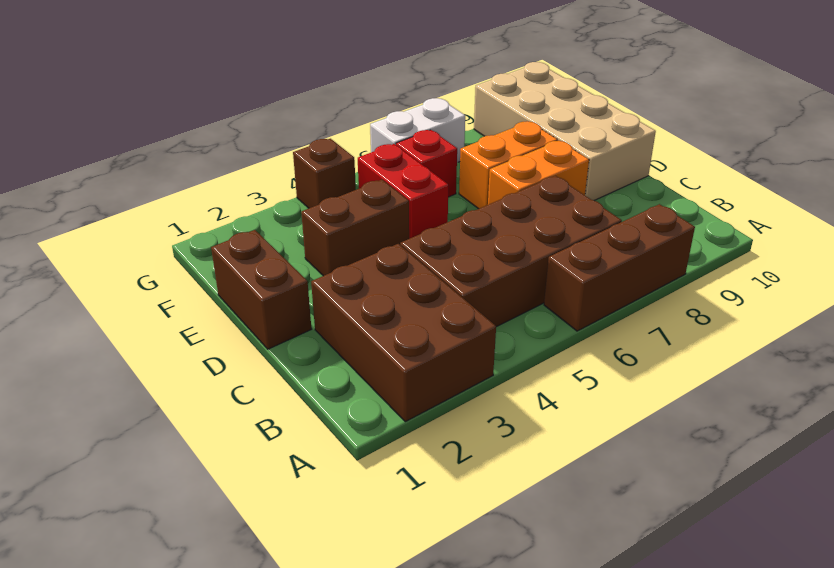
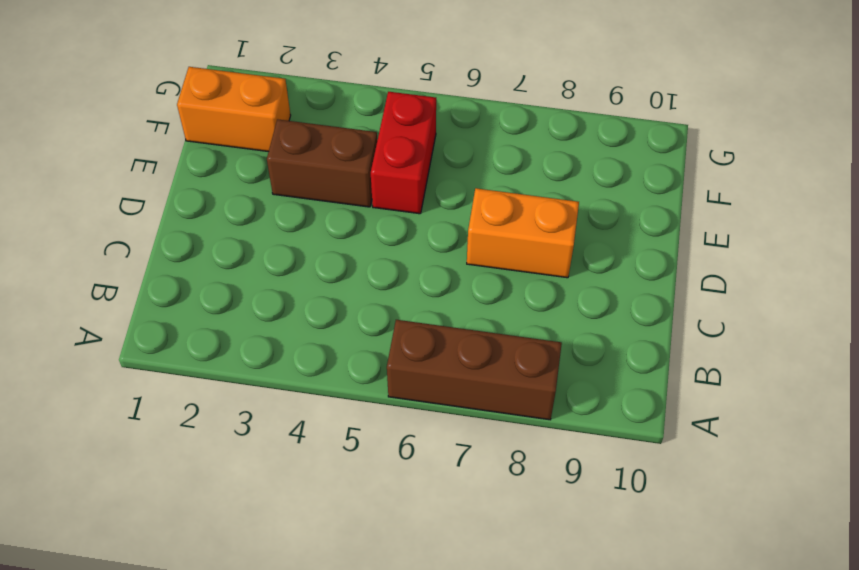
orange 1x2 brick [177,67,291,152] -> orange 1x2 brick moved to [459,121,558,209]
none -> brown 2x3 brick [311,244,496,422]
none -> brown 2x4 brick [400,176,622,327]
none -> brown 1x2 brick [211,230,311,349]

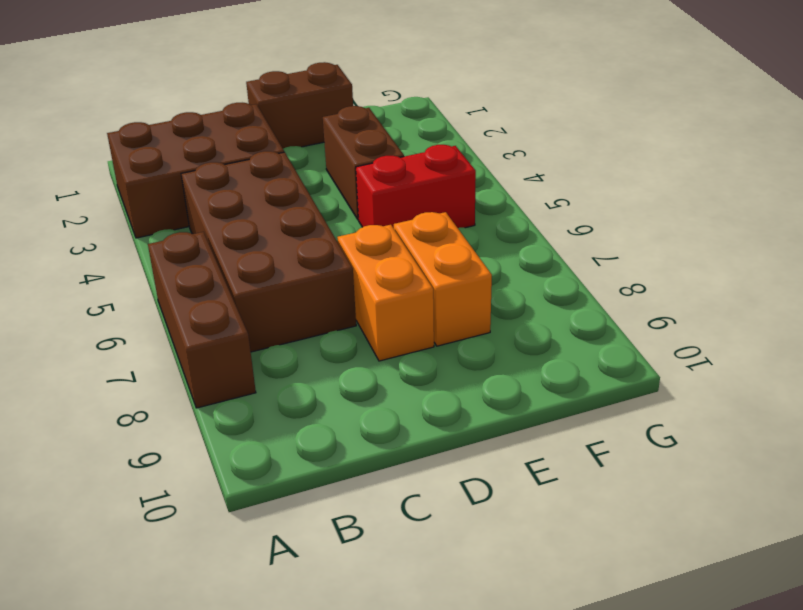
none -> tan 2x4 brick [474,62,656,201]
none -> red 1x1 brick [396,130,457,197]
none -> brown 1x1 brick [293,139,356,208]

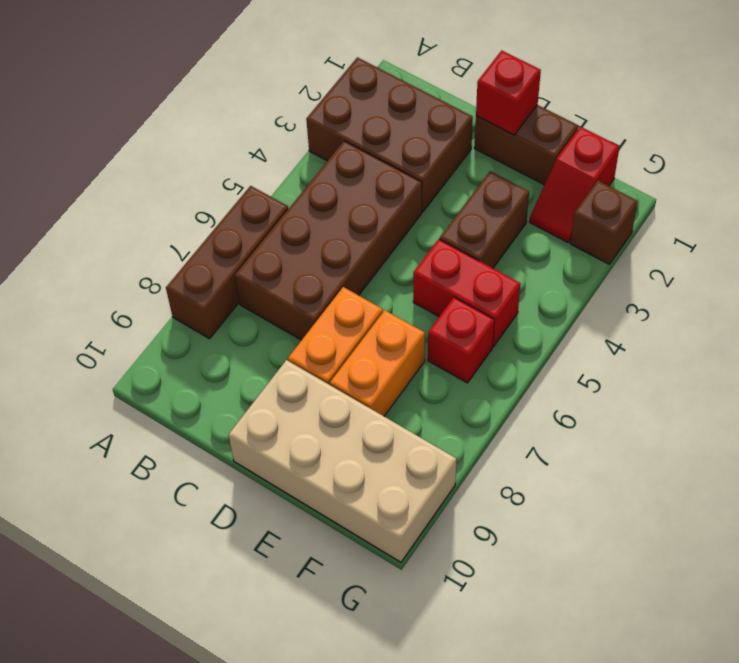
red 1x1 brick [476,51,541,135] -> none
red 1x2 slope [530,127,619,242] -> none
brown 1x1 brick [570,181,638,264] -> brown 1x1 brick moved to [293,139,356,208]
none -> white 1x2 brick [370,98,465,162]

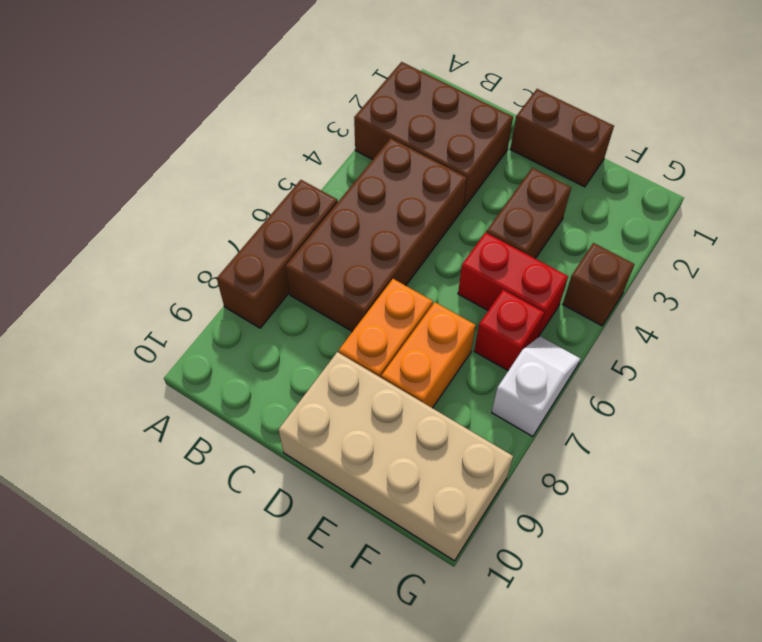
white 1x2 slope [492,336,580,437] -> white 1x2 brick [370,98,465,162]

